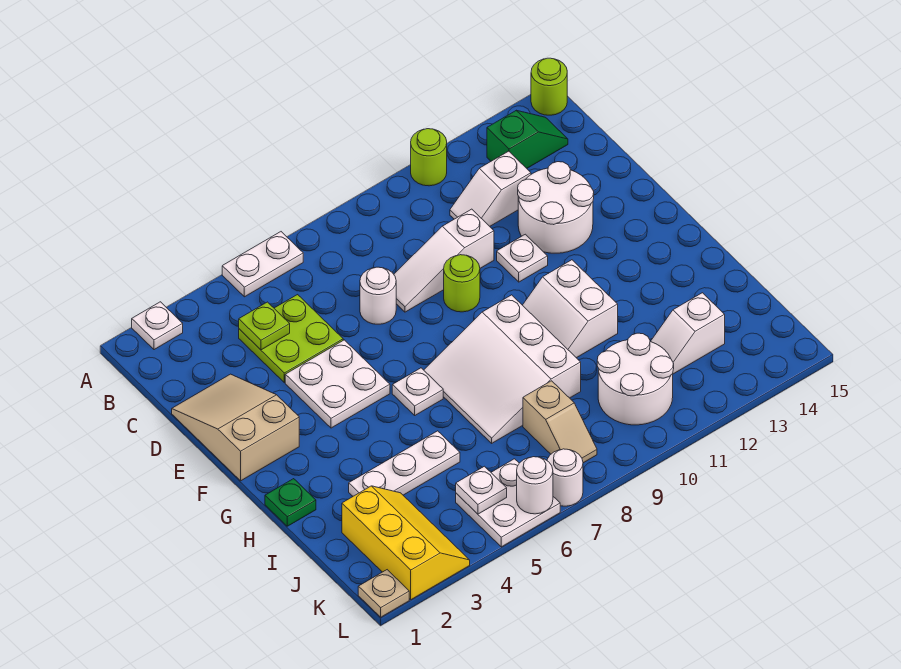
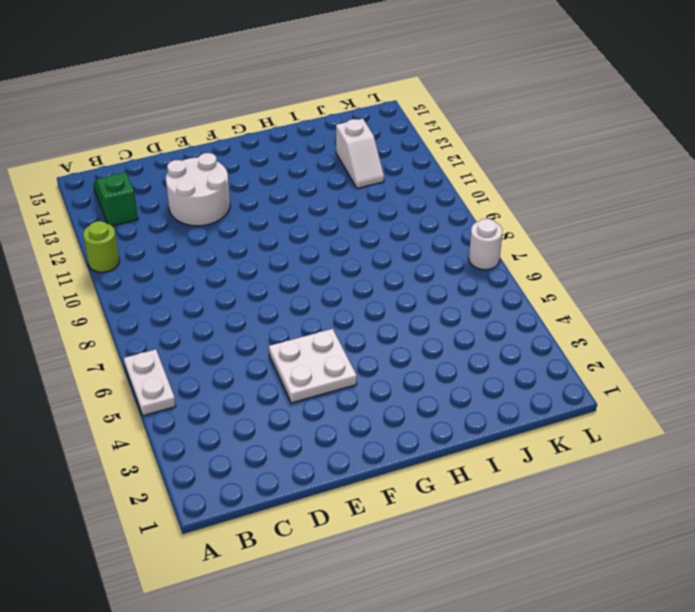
none -> white 1x1 plate [132,302,183,350]
none -> lime 1x1 round brick [531,58,567,115]
none -> lime 2x2 plate [239,295,343,383]

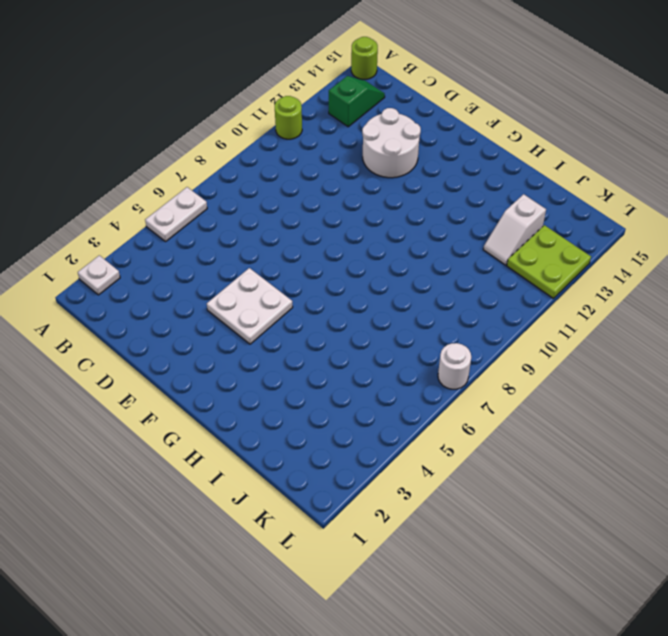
lime 2x2 plate [507,225,591,299] -> lime 2x2 plate moved to [239,295,343,383]
none -> white 1x2 slope [450,151,531,226]
none -> tan 2x3 slope [172,374,299,481]
none -> white 1x1 round brick [360,267,396,324]

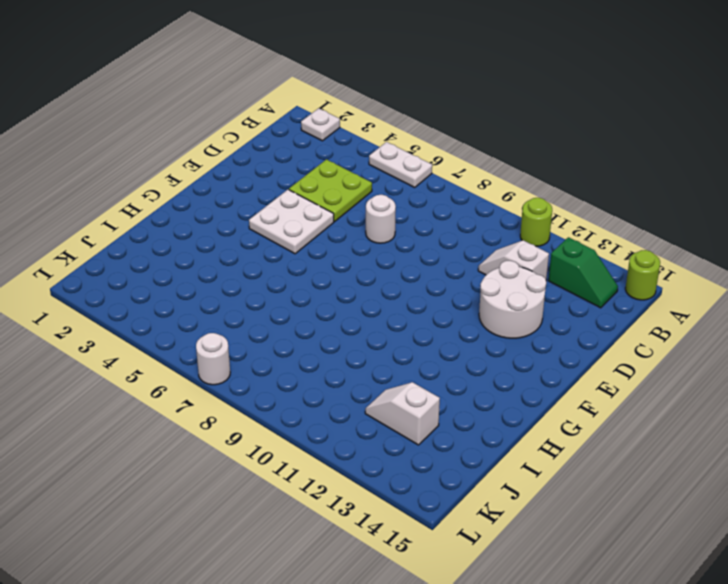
none -> tan 2x3 slope [172,374,299,481]
none -> white 1x3 slope [394,209,494,312]
none -> lime 1x1 round brick [444,255,480,312]

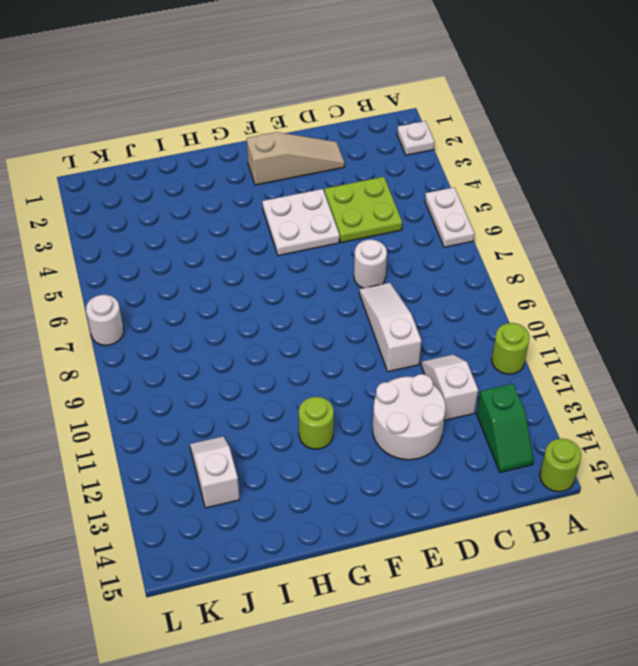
tan 1x3 slope [247,132,345,185] -> tan 2x3 slope [172,374,299,481]
lime 1x1 round brick [299,397,334,449] -> lime 1x1 round brick moved to [444,255,480,312]
none -> white 1x1 plate [497,234,548,282]
none -> white 1x1 plate [392,368,443,415]
none -> white 3x3 slope [424,295,581,443]

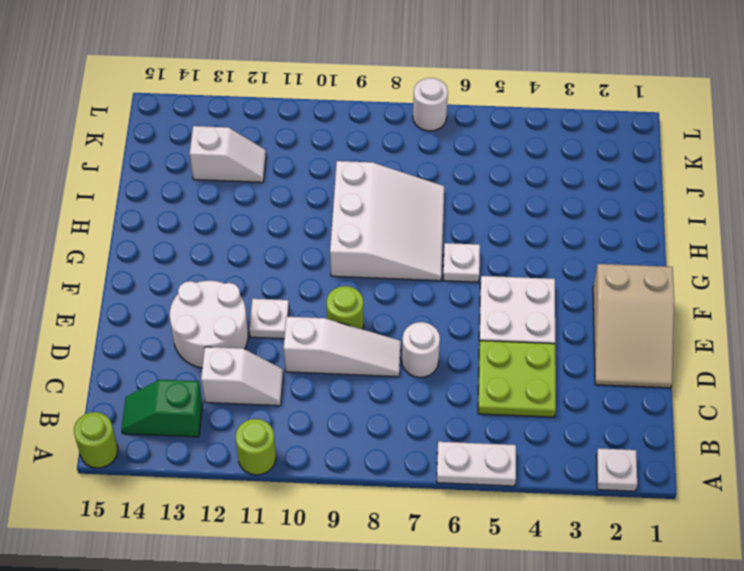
none -> white 2x2 slope [523,260,618,358]
none -> green 1x1 plate [265,479,316,526]
none -> white 1x3 plate [349,431,460,496]

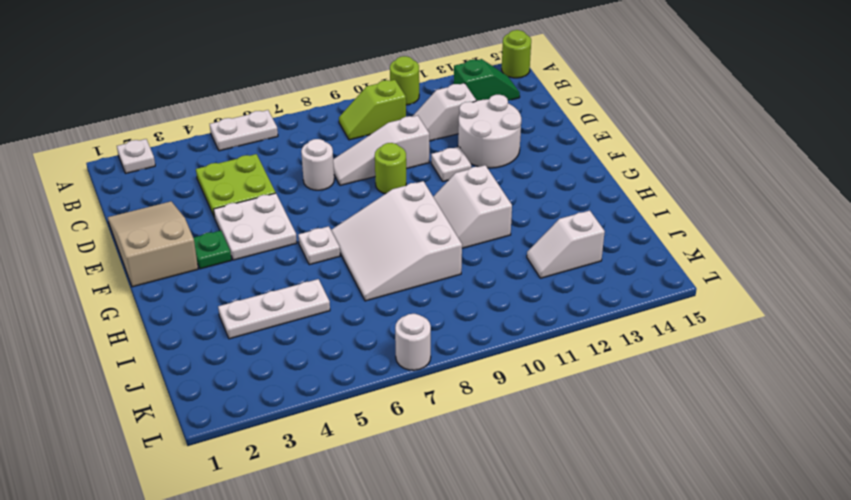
lime 1x2 slope [339,80,406,140] -> none
green 1x1 plate [193,231,231,269] -> green 1x1 plate moved to [265,479,316,526]
none -> yellow 2x3 slope [342,486,470,600]
none -> tan 1x2 slope [523,381,597,463]
none -> white 2x2 round brick [597,333,674,425]

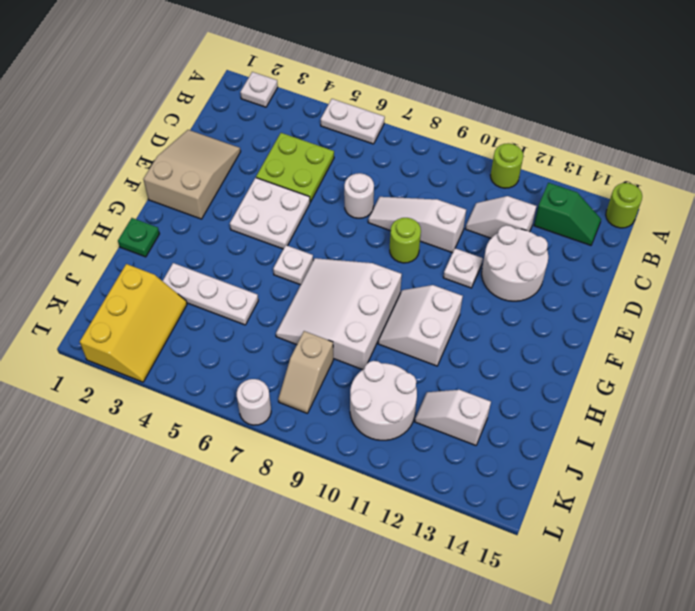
none -> white 2x2 plate [456,459,560,547]
none -> tan 1x1 plate [358,570,409,617]
none -> lime 1x1 plate [239,302,290,350]

